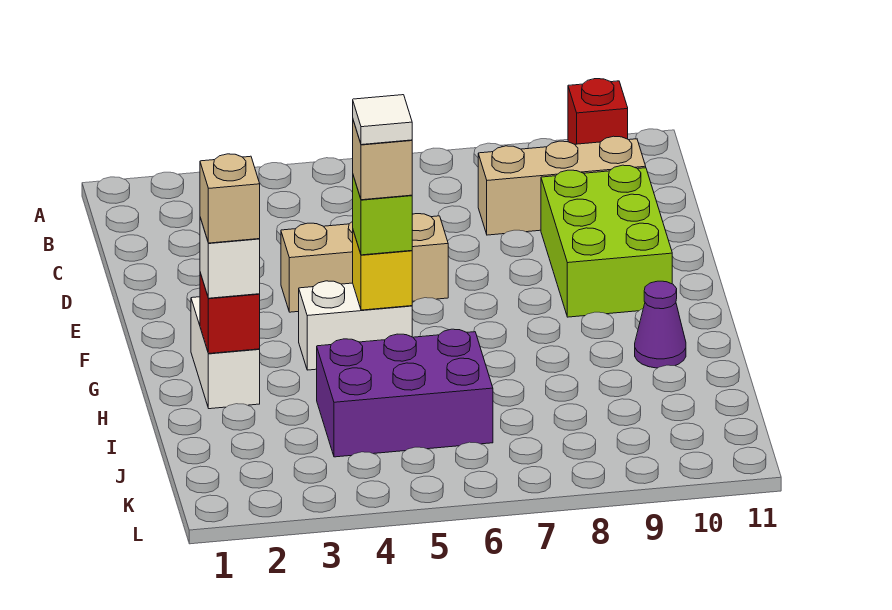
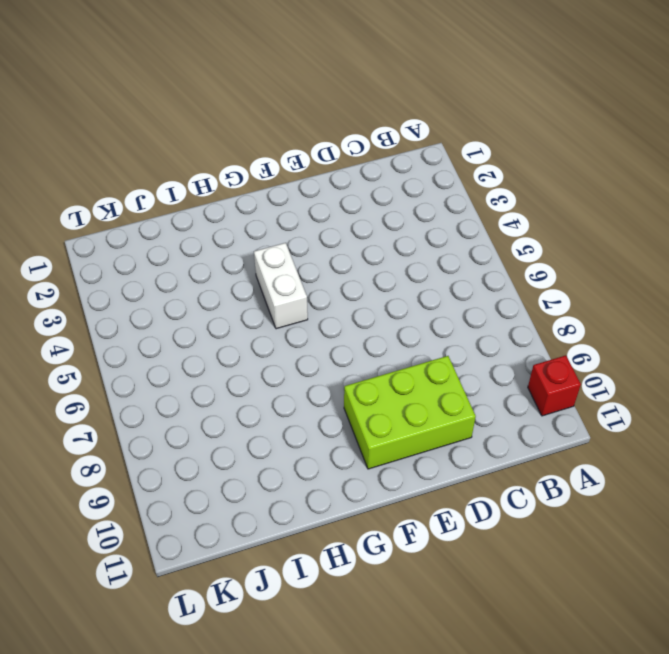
none -> tan 1x3 brick [478,136,646,235]
none -> tan 1x3 brick [281,214,448,312]
none -> white 1x2 brick [191,297,260,409]

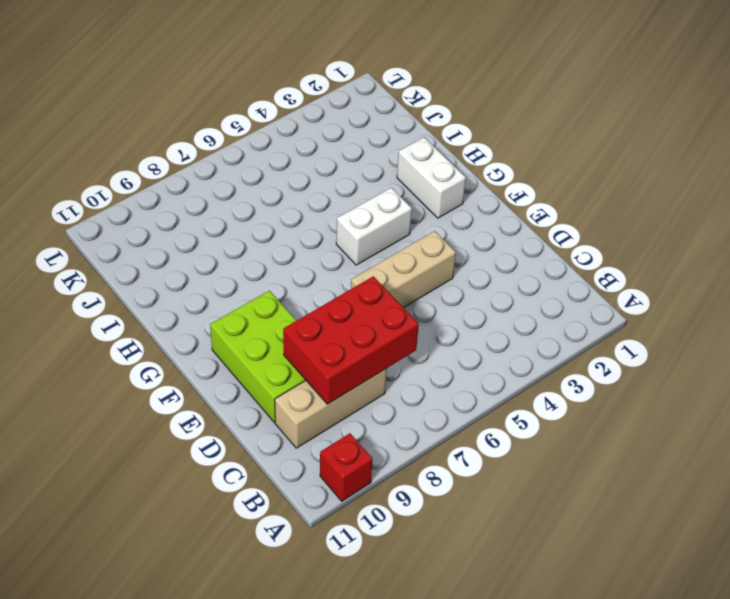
red 2x3 brick [283,276,419,404] -> none
none -> purple 1x1 cone [635,281,686,368]
none -> purple 2x3 brick [317,329,493,457]
none -> yellow 1x1 brick [353,231,412,310]

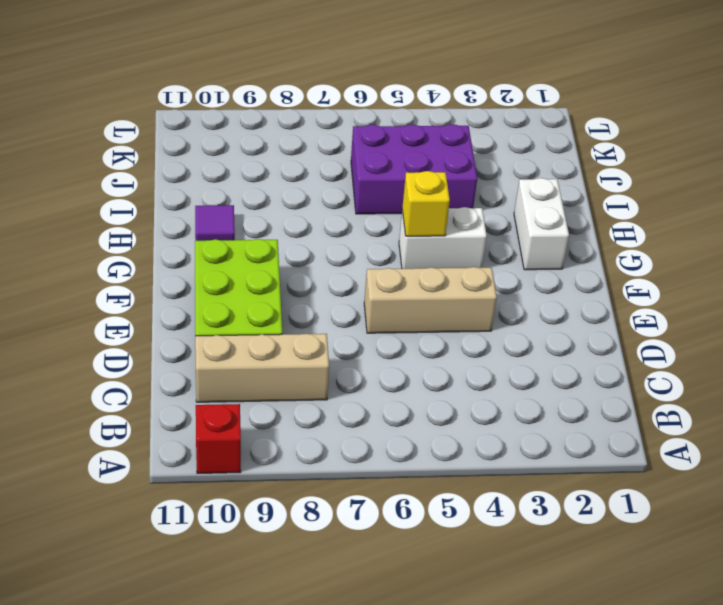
purple 1x1 tile [195,205,235,241] -> purple 1x1 cone [635,281,686,368]
none -> red 1x1 brick [200,273,260,354]
none -> lime 1x1 brick [353,176,412,255]
none -> white 1x1 brick [200,218,260,298]

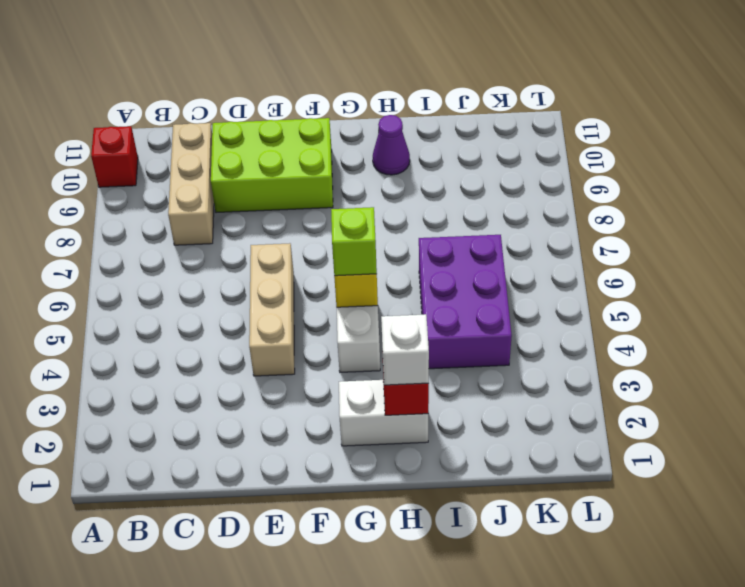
none -> tan 1x1 brick [353,121,412,200]
none -> tan 1x1 brick [200,154,260,243]
none -> white 1x1 tile [353,95,412,145]

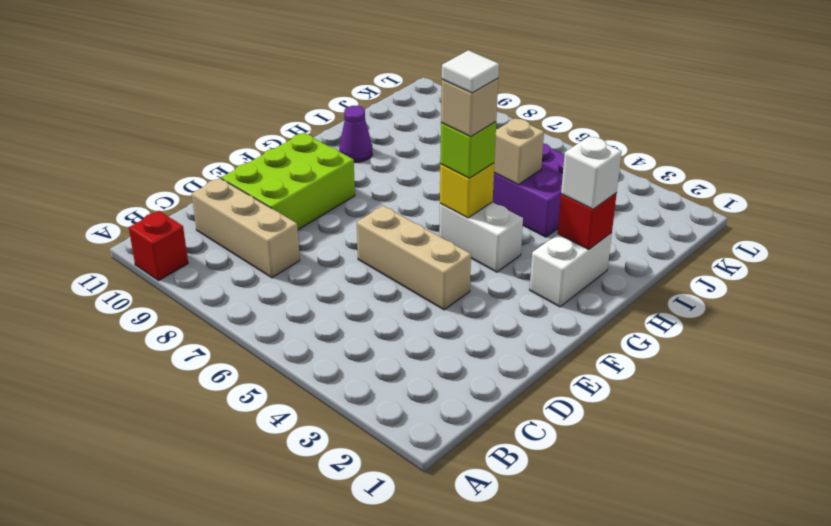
tan 1x1 brick [494,118,544,185] -> tan 1x1 brick moved to [200,154,260,243]

